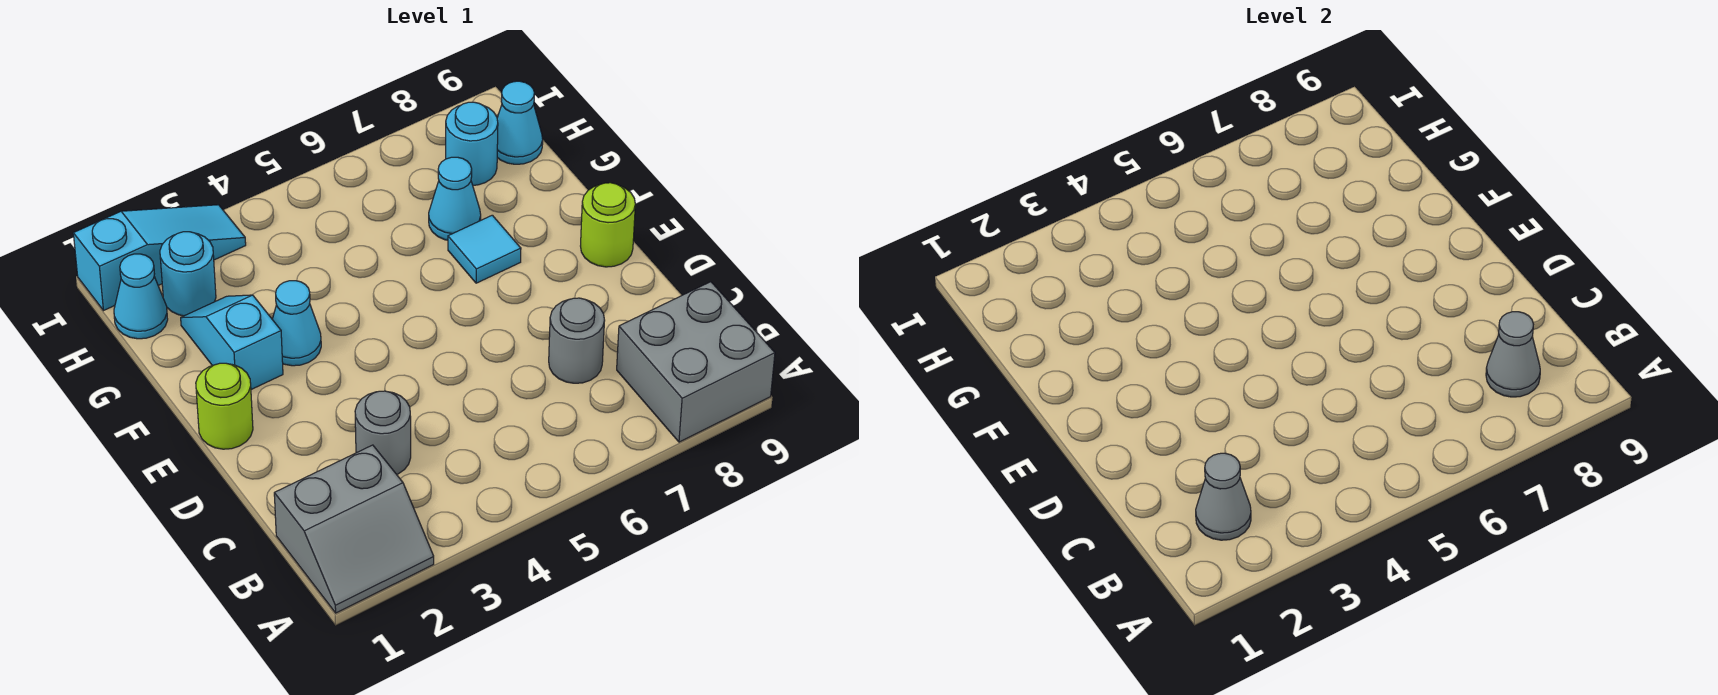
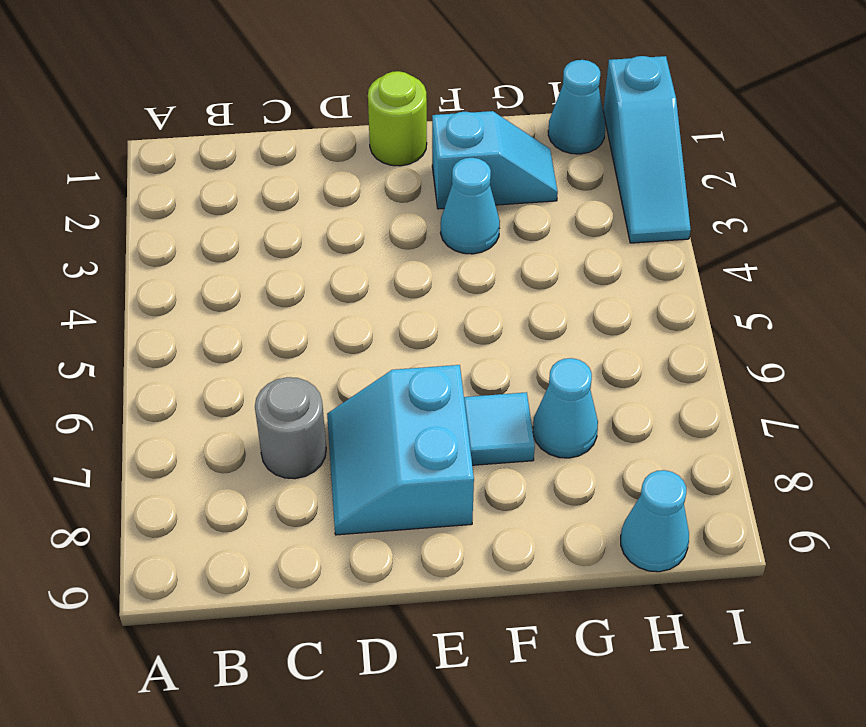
cyan 2x2 slope [327,365,474,535] -> none
none -> grey 2x2 slope [274,445,434,613]
none -> grey 2x2 brick [617,282,775,442]
none -> grey 1x1 round brick [355,391,411,474]

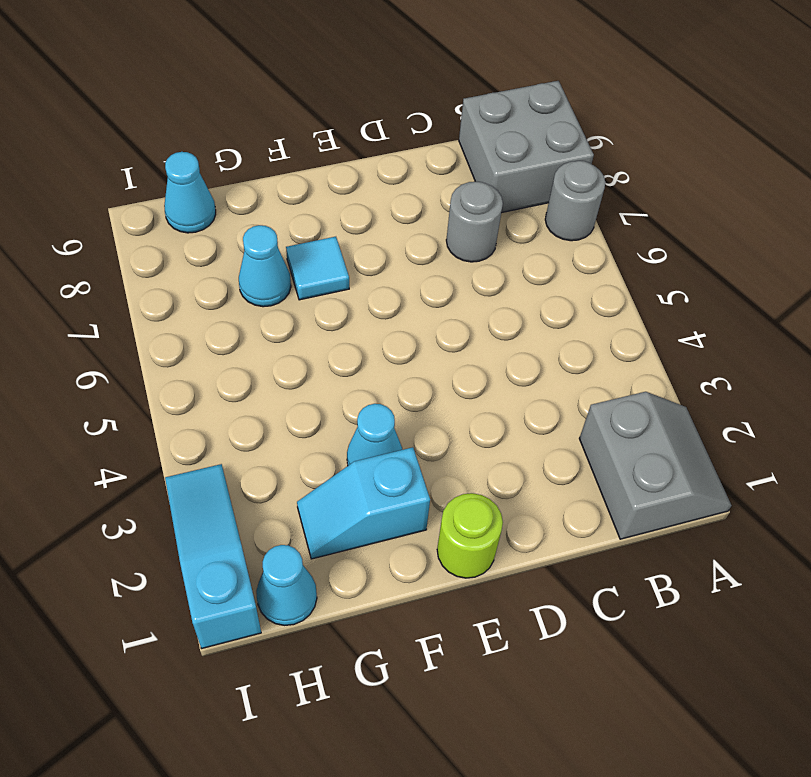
grey 1x1 round brick [545,161,605,241] -> grey 1x1 round brick moved to [355,391,411,474]
none -> lime 1x1 round brick [581,183,635,267]
none -> cyan 1x1 round brick [160,232,216,316]
none -> cyan 1x1 round brick [446,102,498,185]

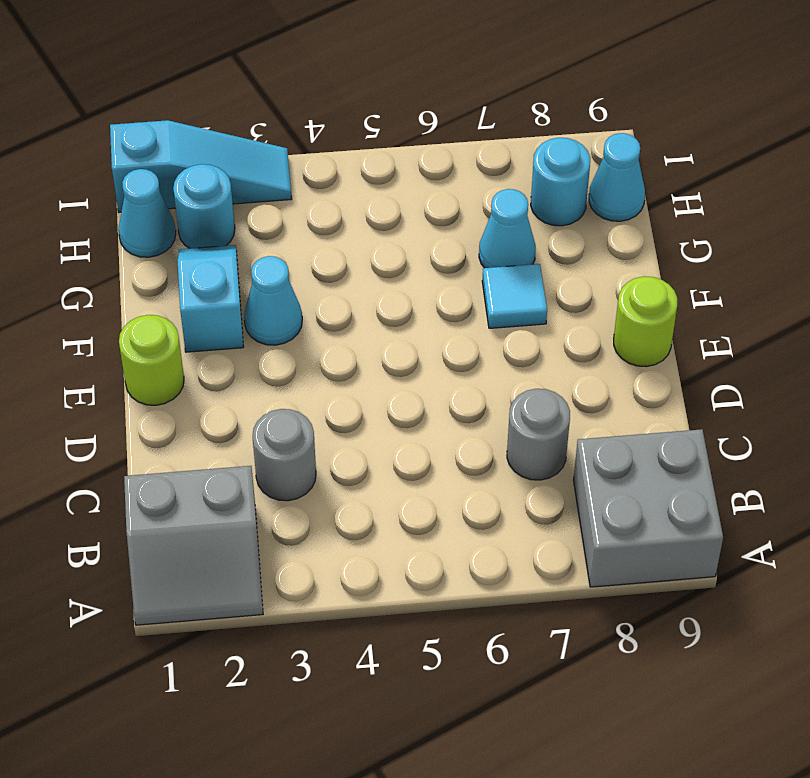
none -> grey 1x1 cone [1196,453,1251,540]
none -> grey 1x1 cone [1486,312,1540,397]

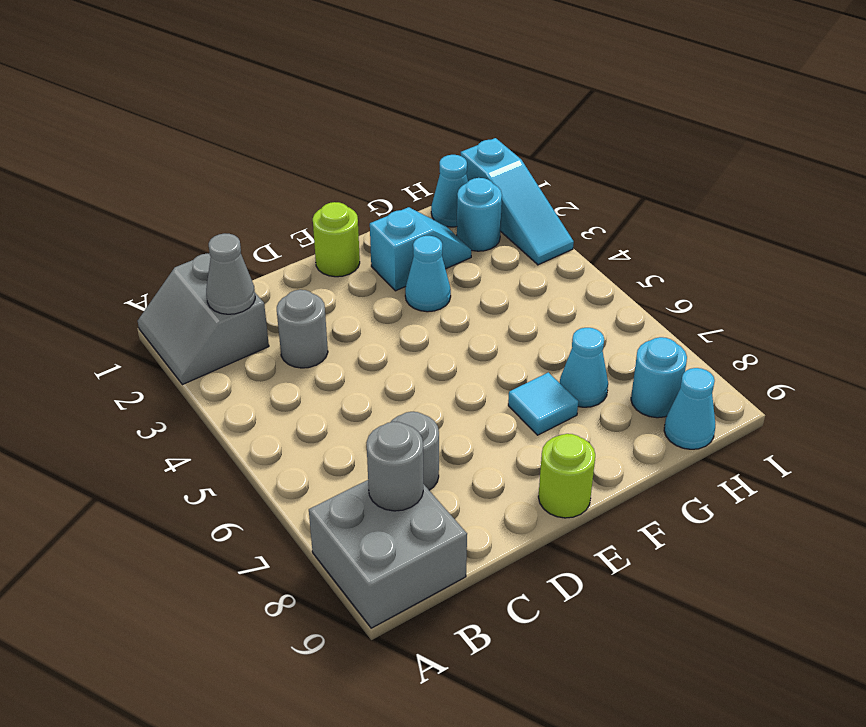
grey 1x1 round brick [367,422,423,511] -> grey 1x1 cone [1486,312,1540,397]

